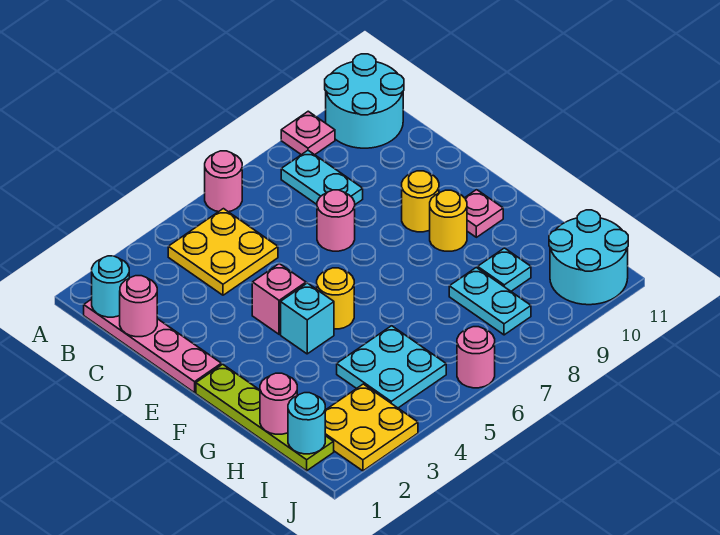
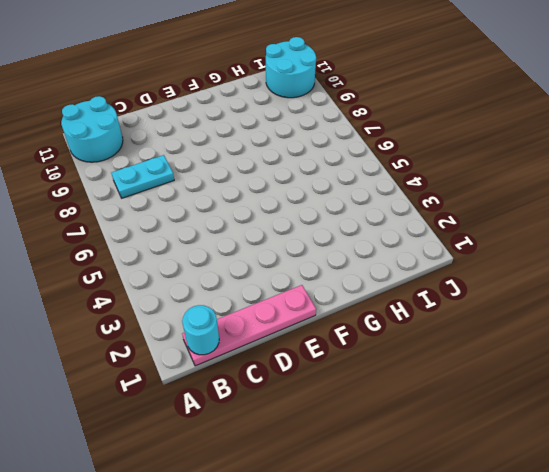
none -> pink 1x1 round brick [205,151,242,212]
none -> pink 1x1 plate [281,111,335,155]
none -> yellow 2x2 plate [168,209,278,295]

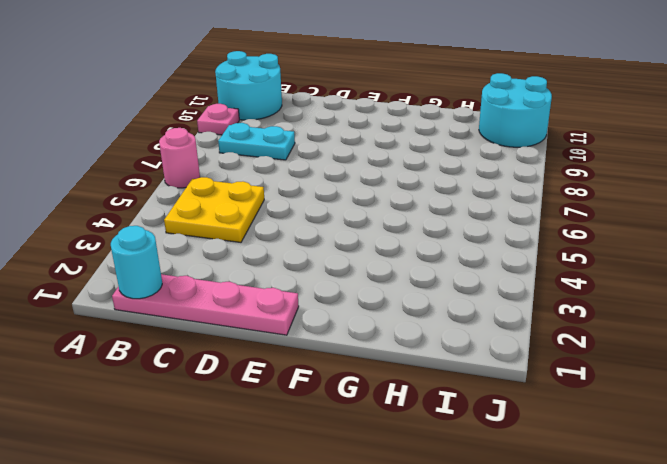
none -> pink 1x1 round brick [317,190,355,251]
none -> pink 1x1 brick [252,264,306,334]
none -> yellow 1x1 round brick [402,171,439,232]

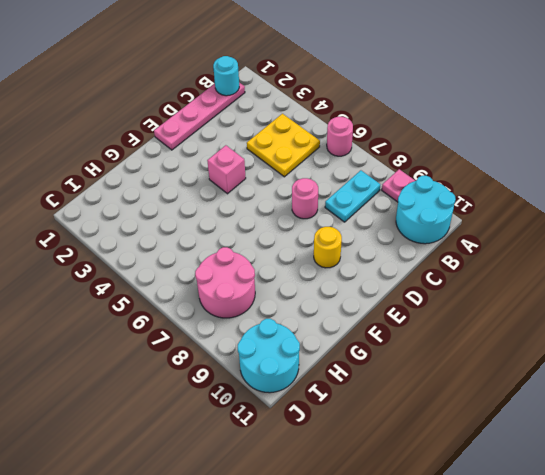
pink 2x2 round brick [195,247,255,318] -> cyan 1x2 plate [449,268,531,335]
none -> lime 1x4 plate [196,364,334,471]
none -> cyan 1x1 brick [281,283,334,354]
none -> yellow 1x1 round brick [317,268,354,329]

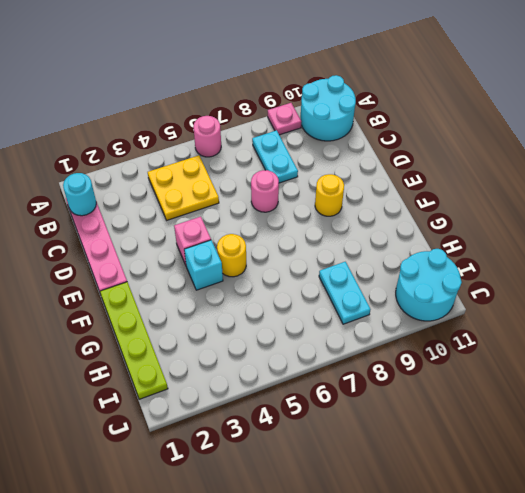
none -> yellow 1x1 round brick [430,190,467,251]
none -> pink 1x1 plate [465,190,503,237]
none -> cyan 2x2 plate [337,326,446,408]

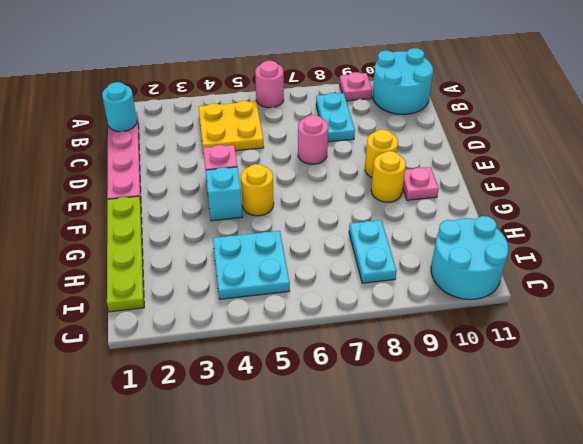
none -> cyan 1x1 plate [478,248,531,291]
none -> yellow 2x2 plate [325,384,418,471]
none -> pink 1x1 round brick [457,327,495,388]

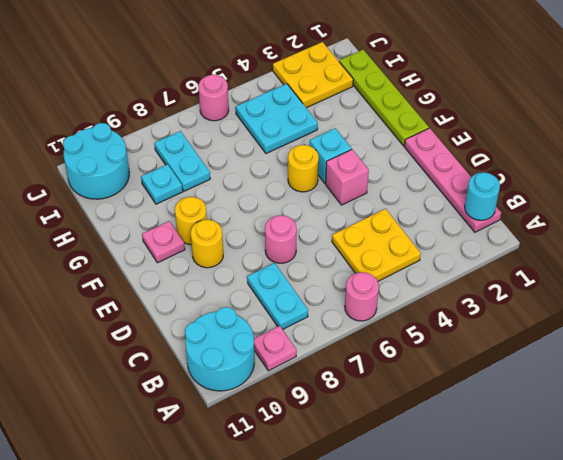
none -> pink 1x1 round brick [120,276,157,337]
none -> pink 1x1 round brick [260,373,297,434]
none -> cyan 1x1 round brick [288,393,325,454]

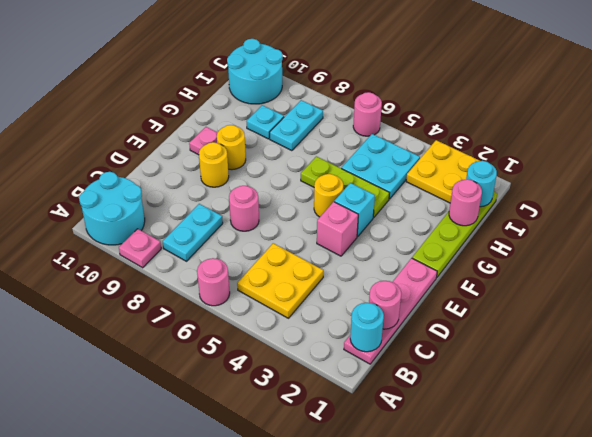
lime 1x3 plate [301,156,389,218] -> none

